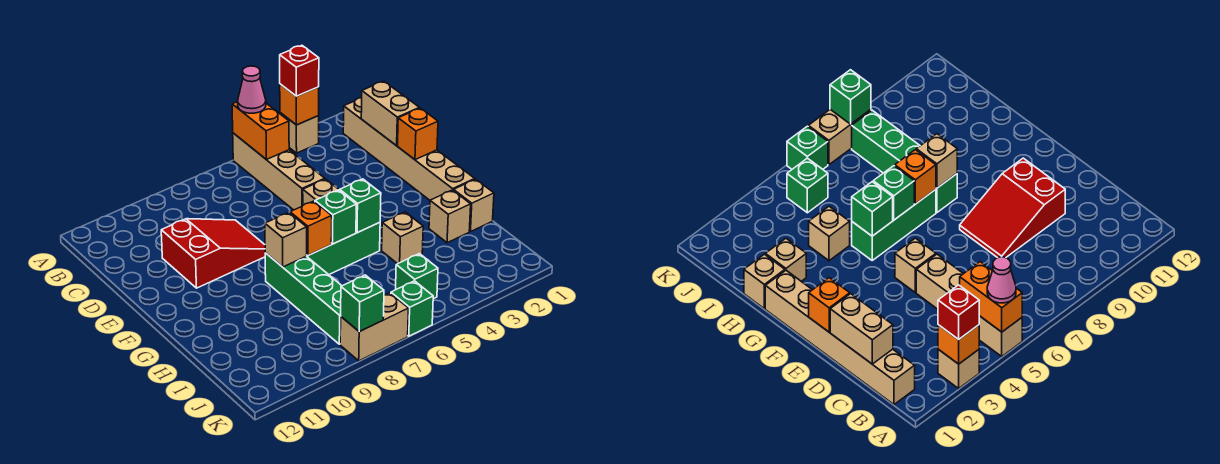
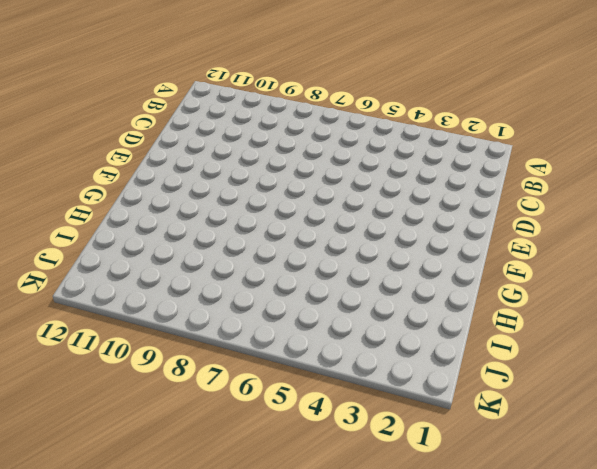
none -> tan 1x1 brick [280,113,319,153]
none -> tan 1x4 brick [233,133,325,210]
none -> tan 1x6 brick [343,98,475,200]

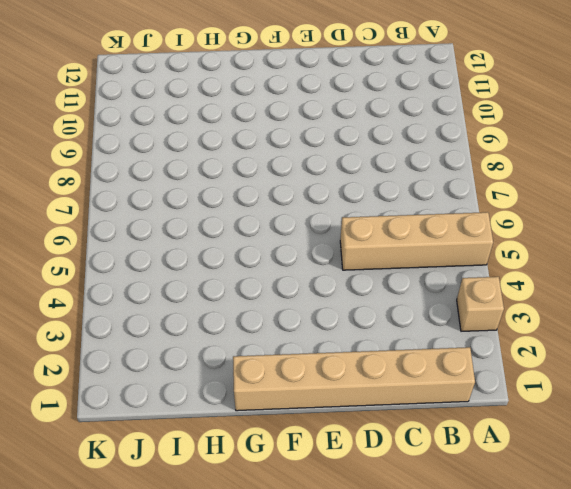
none -> red 2x3 slope [161,219,265,288]
none -> tan 1x1 brick [303,179,340,205]
none -> green 1x3 brick [307,222,380,275]

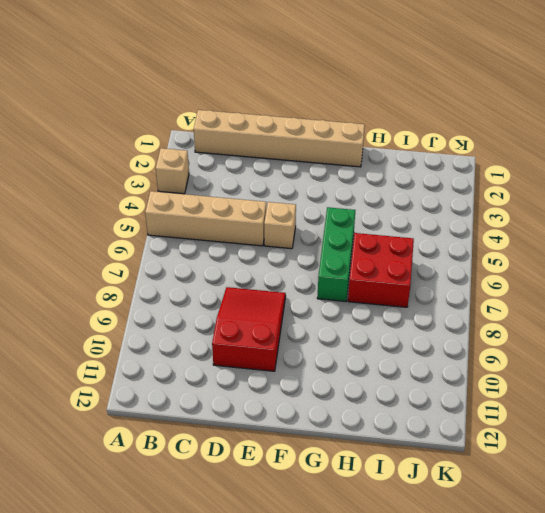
red 2x2 brick [348,233,414,307] -> none
none -> green 1x4 brick [265,253,342,344]
none -> tan 1x1 brick [454,179,494,232]
none -> tan 1x1 brick [429,190,471,243]

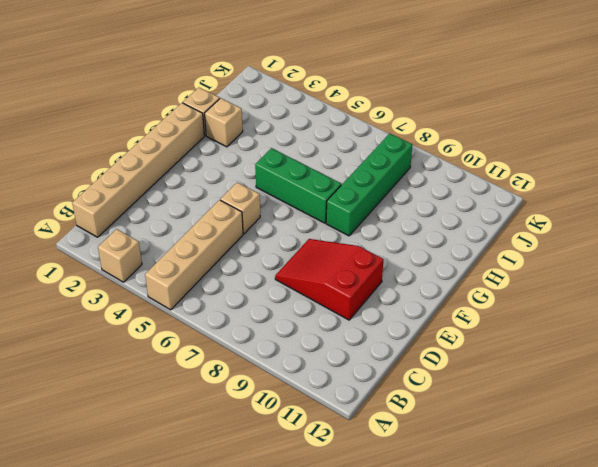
none -> tan 1x1 brick [382,212,423,264]
none -> green 1x1 brick [396,254,438,299]
none -> green 1x1 brick [391,281,433,336]

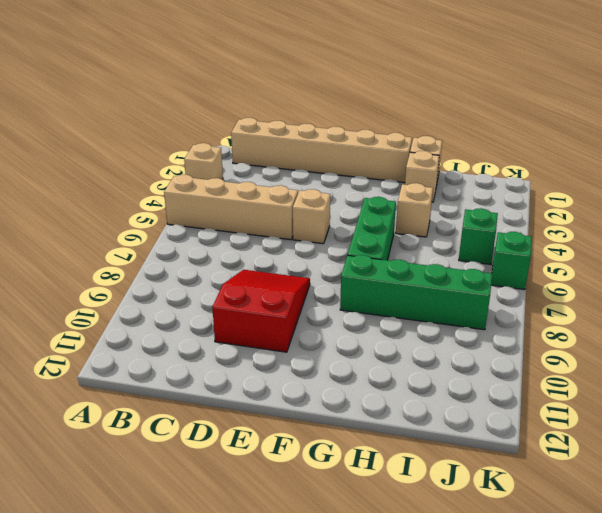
none -> tan 1x2 brick [340,293,409,361]
none -> orange 1x1 brick [280,84,319,125]
none -> orange 1x2 brick [232,102,289,159]

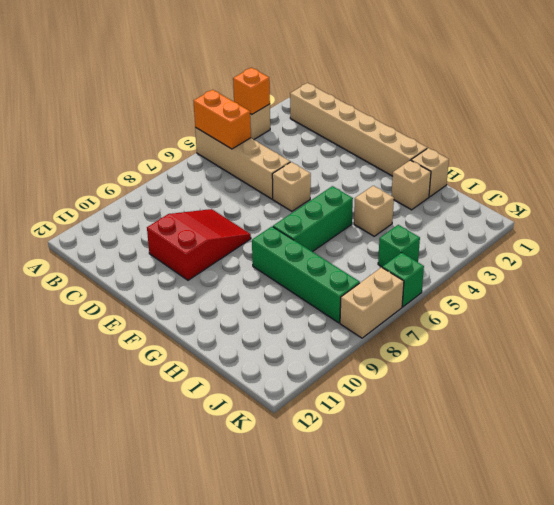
none -> tan 1x2 brick [361,81,419,146]
none -> orange 1x1 brick [398,108,438,160]
none -> green 1x1 brick [340,179,381,233]

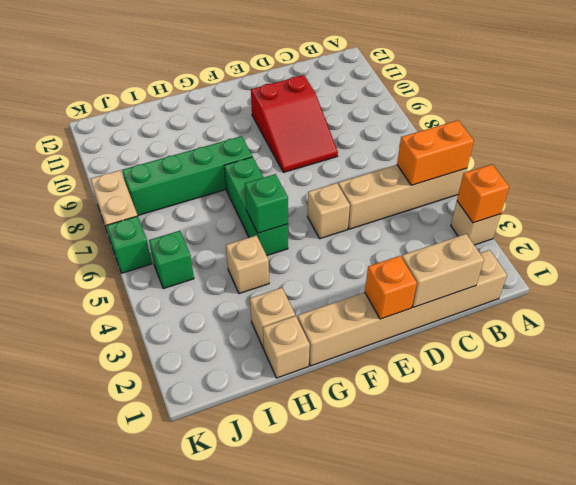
none -> green 1x1 brick [315,190,356,244]
none -> orange 1x1 brick [290,201,332,255]
none -> tan 1x1 brick [265,213,307,267]

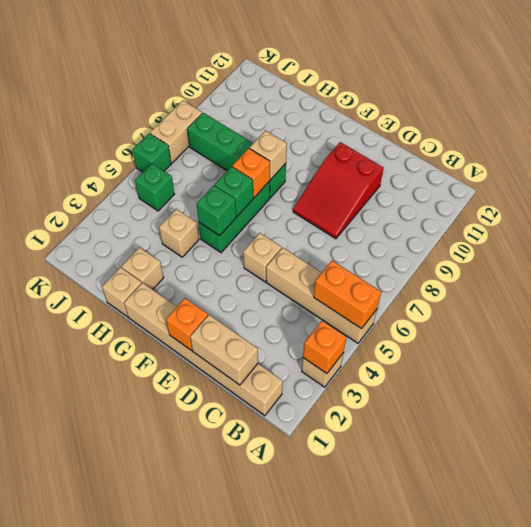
none -> green 1x1 brick [341,275,384,332]
none -> red 1x1 brick [280,45,319,96]
none -> pink 1x1 cone [238,66,266,113]

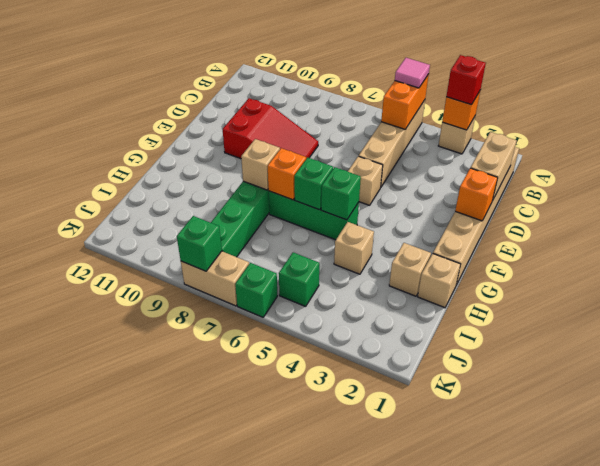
pink 1x1 tile [395,58,430,88] -> pink 1x1 cone [238,66,266,113]

